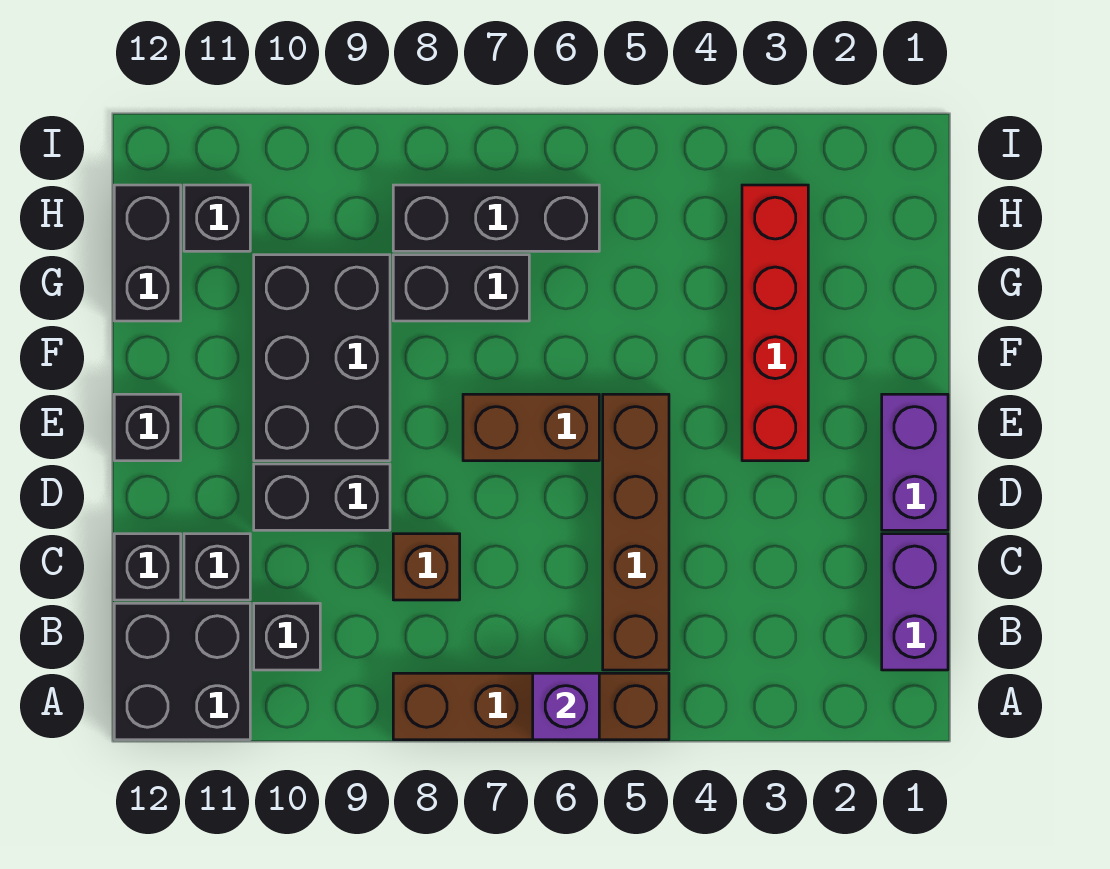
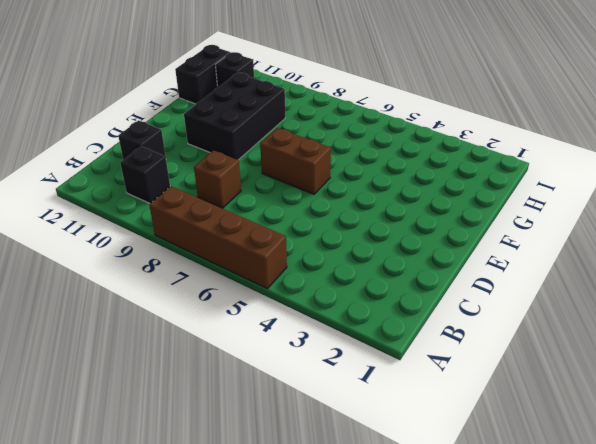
none -> black 2x2 brick [114,603,250,740]
none -> purple 1x2 brick [882,534,948,670]
none -> brown 1x4 brick [603,394,669,670]

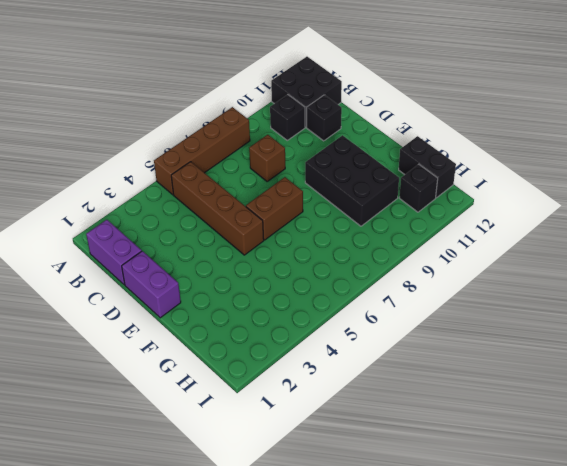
none -> black 1x1 brick [114,534,181,600]
none -> black 1x2 brick [254,464,390,530]
none -> red 1x4 brick [742,185,808,461]

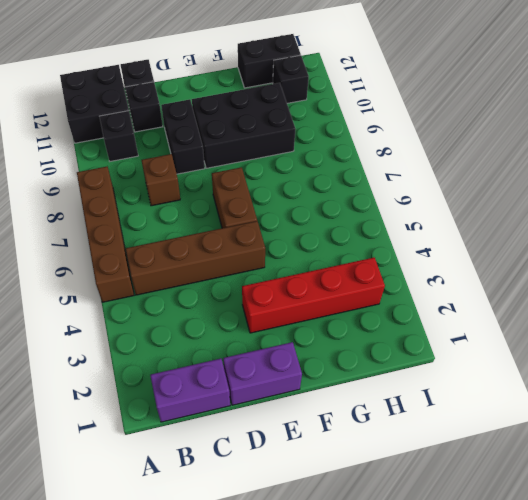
none -> black 1x1 brick [114,394,181,461]
none -> black 1x2 brick [393,255,529,321]
none -> black 1x3 brick [393,185,599,251]

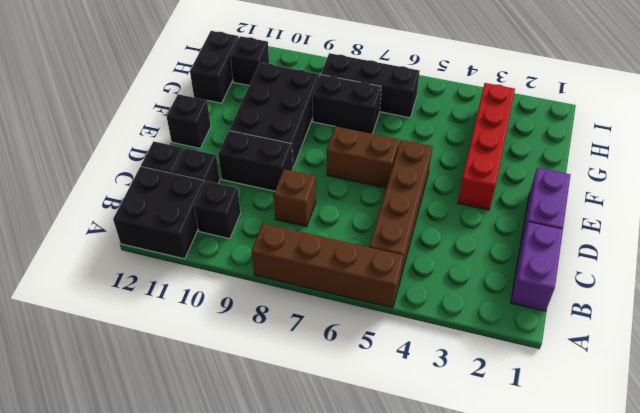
none -> purple 1x1 brick [533,673,599,740]

